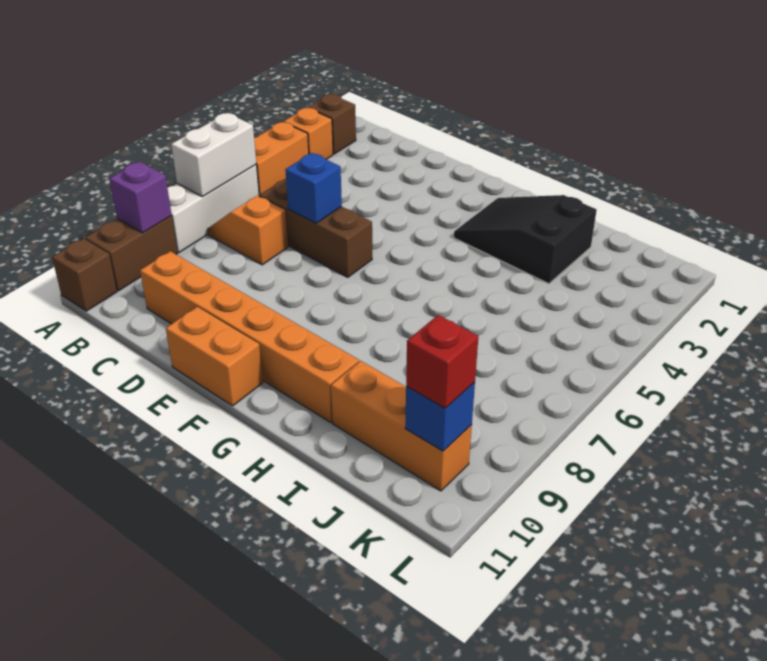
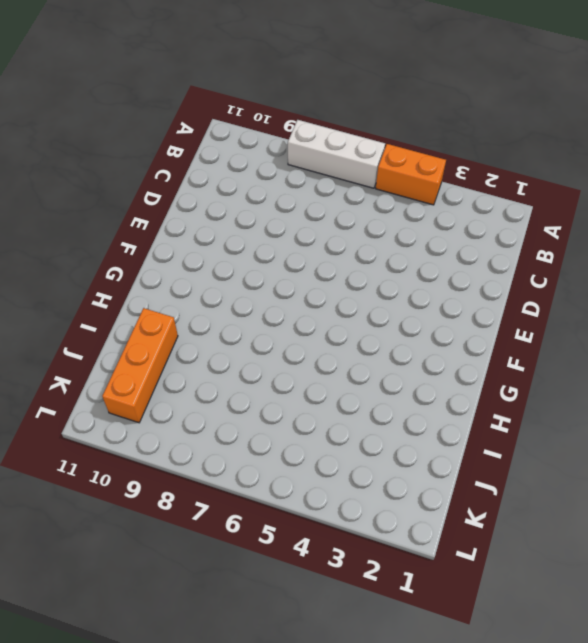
none -> brown 1x1 brick [308,94,356,154]
none -> orange 1x1 brick [284,108,333,159]
none -> brown 1x2 brick [85,216,177,291]

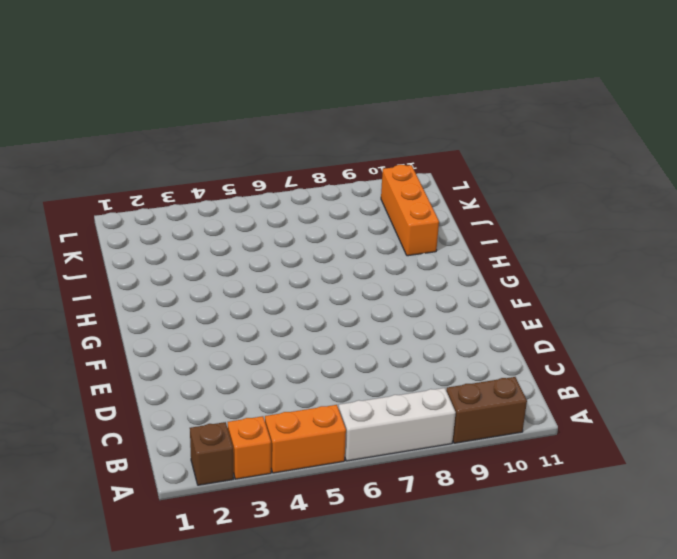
none -> brown 1x1 brick [52,238,117,311]
none -> orange 1x2 slope [208,195,288,265]
none -> brown 1x3 brick [260,179,372,277]

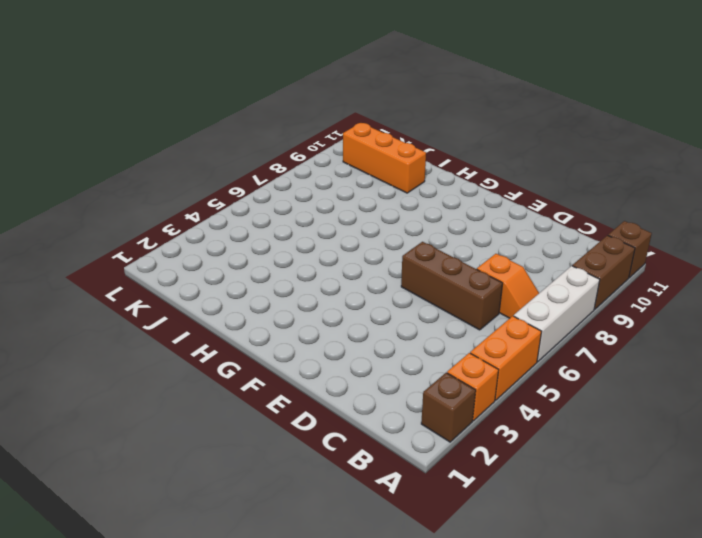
none -> orange 1x6 brick [140,251,359,423]
none -> orange 1x2 brick [166,307,263,406]
none -> black 2x3 slope [454,195,597,284]

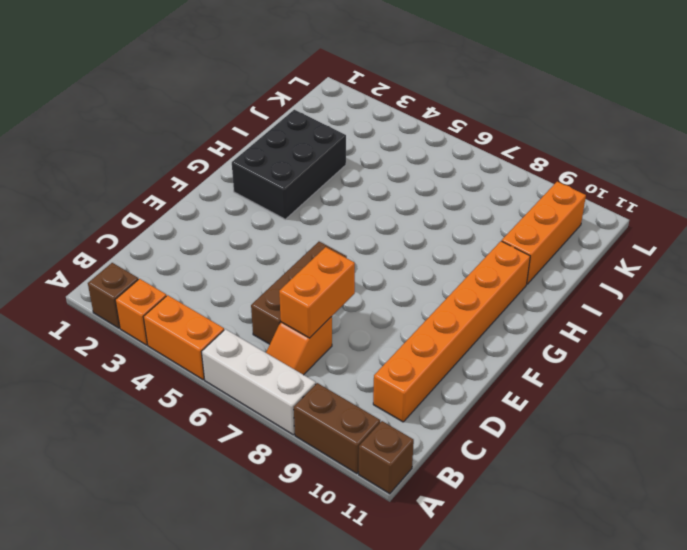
orange 1x2 brick [279,247,355,338] -> orange 1x2 brick moved to [166,307,263,406]
black 2x3 brick [232,110,346,219] -> black 2x3 slope [454,195,597,284]
none -> white 1x2 brick [171,113,256,197]
none -> purple 1x1 brick [109,162,172,233]
none -> blue 1x1 brick [285,153,342,223]

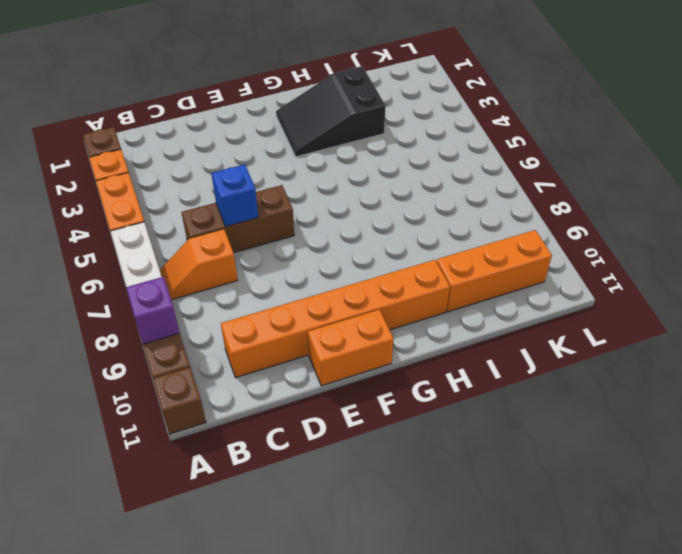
none -> white 1x2 brick [171,113,256,197]
none -> blue 1x1 brick [405,382,475,451]
none -> red 1x1 brick [406,315,478,408]

